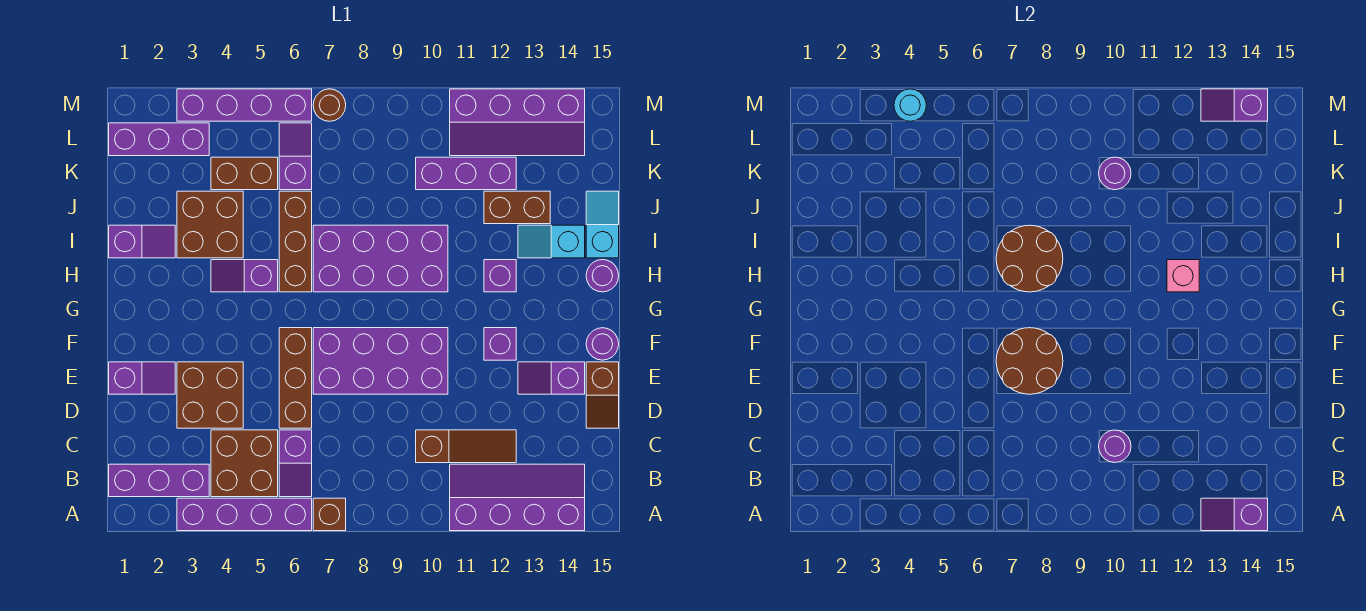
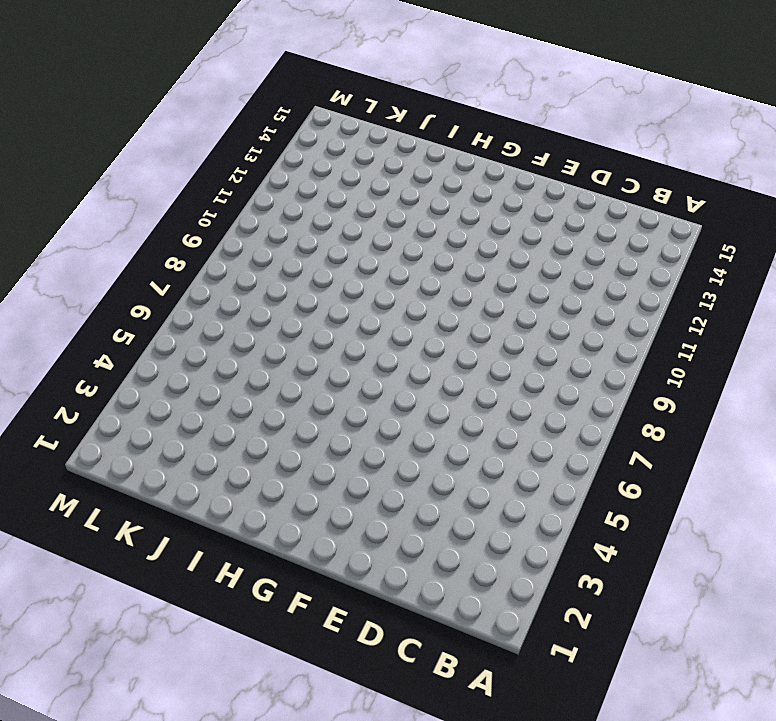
none -> purple 1x4 brick [177,498,312,531]
none -> brown 1x1 brick [313,498,346,531]
none -> purple 2x4 slope [450,464,585,531]
none -> purple 1x3 brick [109,464,209,497]

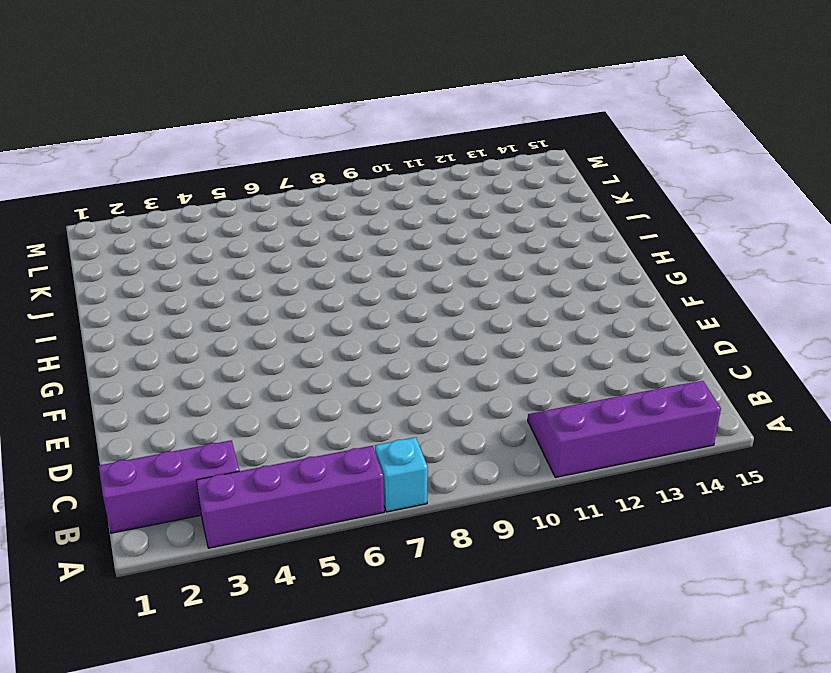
cyan 1x1 brick [375,437,428,512] -> brown 1x1 brick [313,498,346,531]
none -> brown 2x2 brick [211,430,278,497]
none -> purple 1x2 slope [279,430,312,497]
none -> brown 1x3 slope [416,430,516,463]
none -> brown 2x2 brick [177,362,243,428]

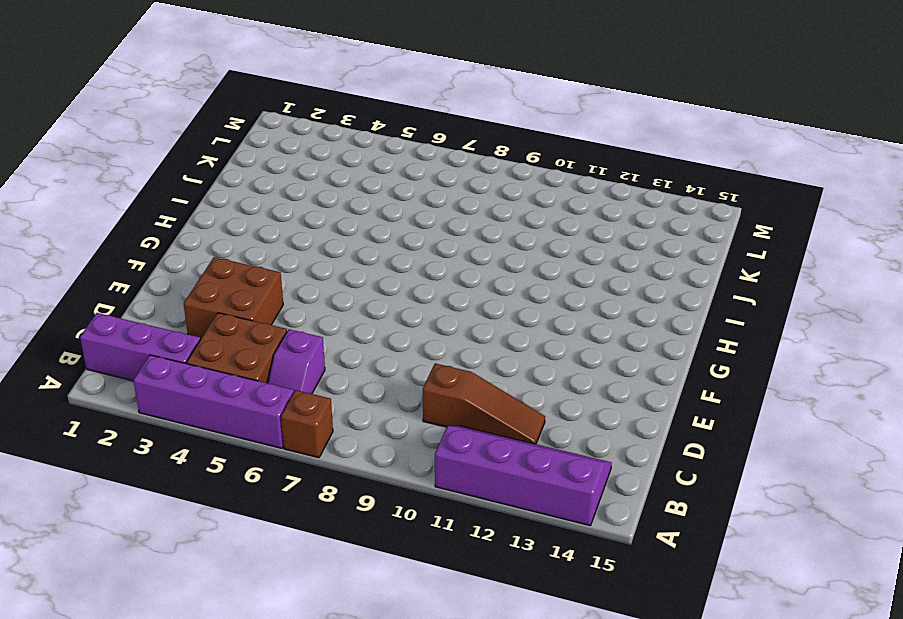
none -> brown 1x3 brick [279,328,312,428]
none -> brown 1x2 slope [586,362,619,428]
none -> purple 1x2 slope [109,362,175,394]
none -> purple 2x4 brick [313,328,448,394]

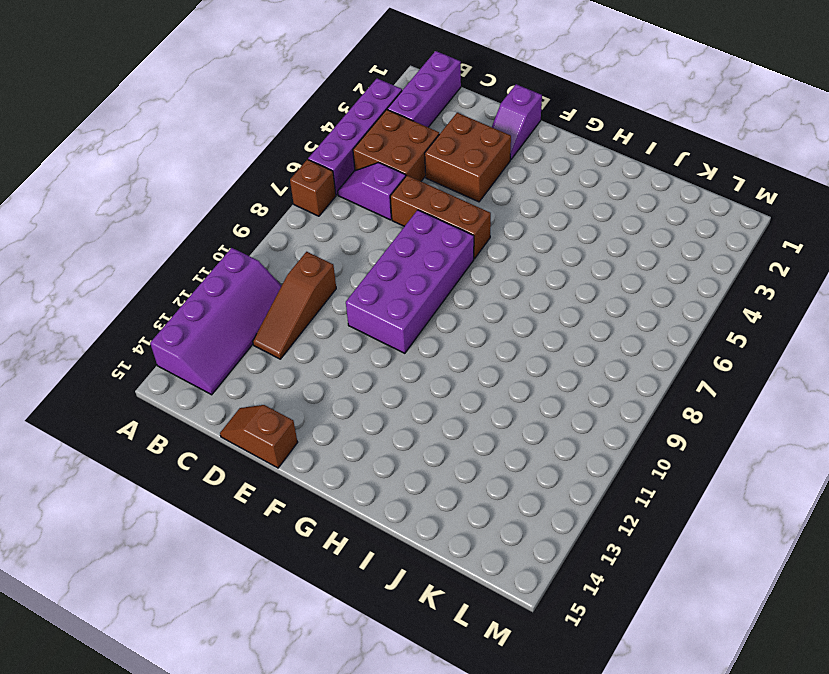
none -> purple 1x2 slope [518,362,585,394]
none -> purple 1x1 brick [484,328,516,360]
none -> purple 1x1 round brick [586,328,619,360]
none -> purple 1x2 slope [211,260,278,292]

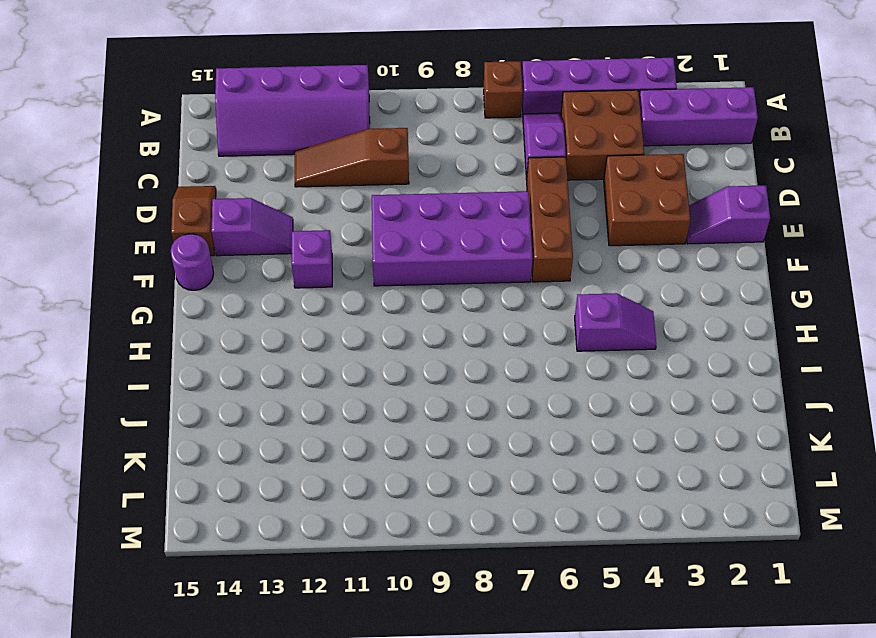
none -> brown 1x3 brick [279,191,312,292]
none -> purple 2x4 brick [313,225,448,292]
none -> purple 1x1 brick [484,260,516,292]
none -> purple 1x1 round brick [586,260,619,292]

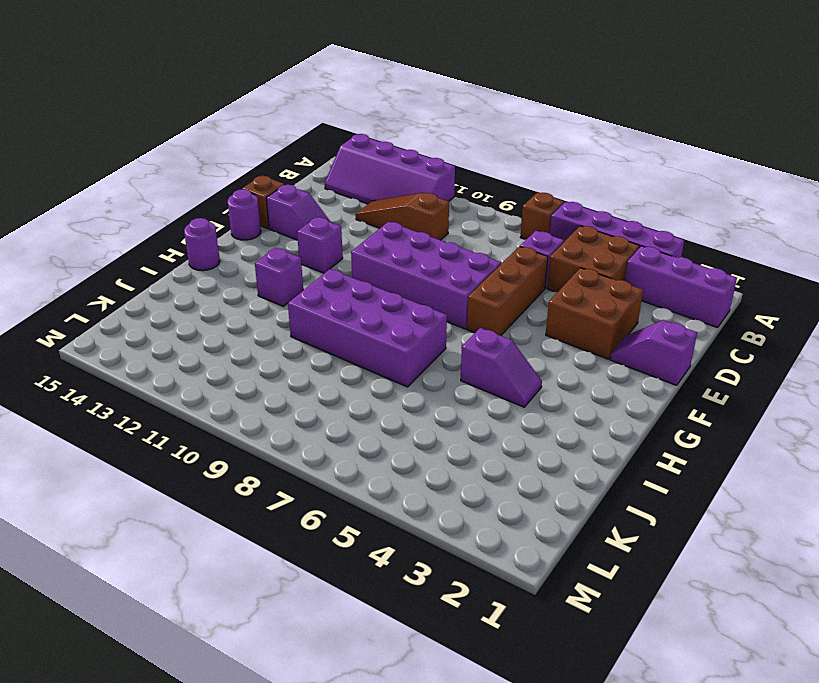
none -> brown 1x3 brick [279,191,312,292]
none -> purple 1x2 slope [109,225,175,258]
none -> brown 2x2 brick [177,191,243,258]
none -> cyan 1x2 slope [518,225,585,258]

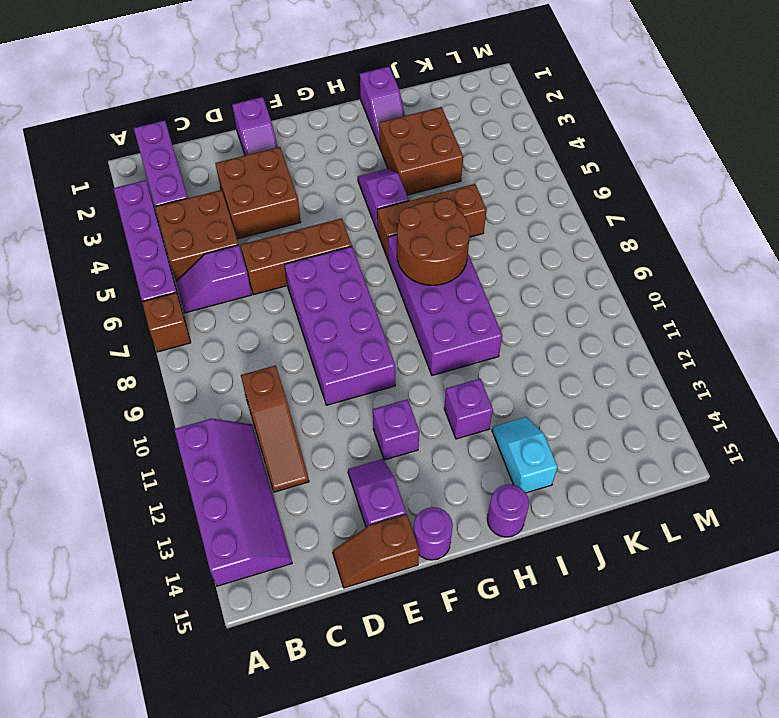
none -> cyan 1x2 slope [586,191,619,258]
none -> brown 1x2 brick [484,191,550,224]
none -> brown 1x2 brick [211,157,278,190]
none -> purple 1x2 slope [279,123,312,190]

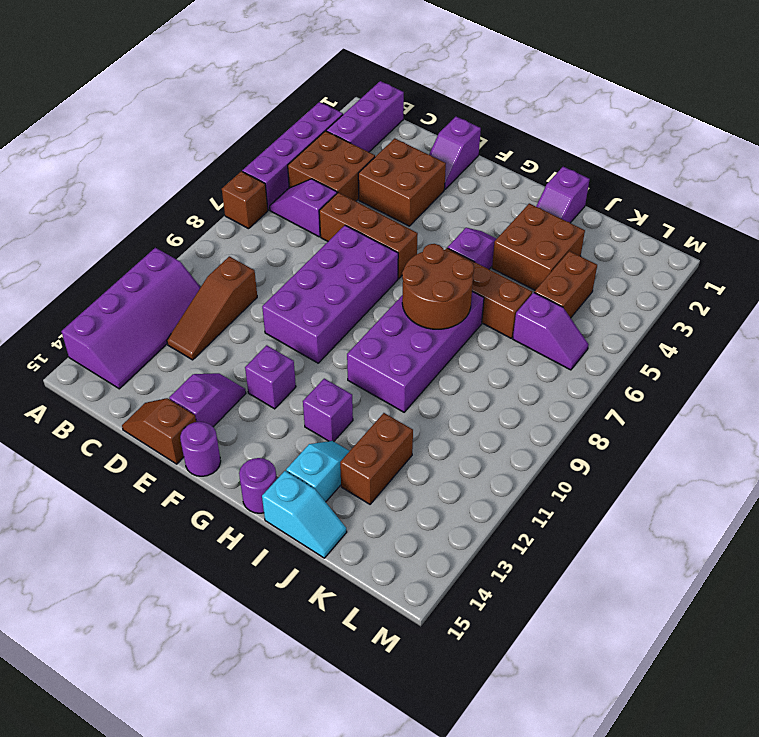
none -> purple 1x3 brick [416,157,516,190]
none -> purple 1x3 brick [109,123,209,156]
none -> purple 2x4 slope [450,89,585,156]
none -> purple 1x4 brick [177,89,312,121]

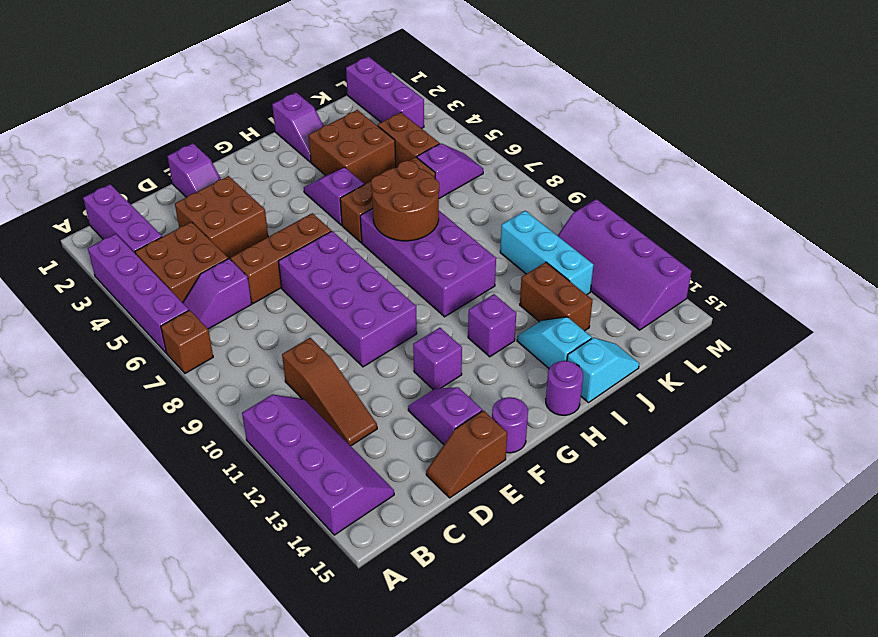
cyan 1x3 brick [500,211,593,295] -> purple 1x3 brick [416,157,516,190]
none -> purple 1x4 brick [177,89,312,121]
none -> brown 1x1 round brick [313,89,346,121]
none -> purple 1x2 slope [1201,498,1268,531]
none -> purple 1x1 round brick [1099,430,1131,463]

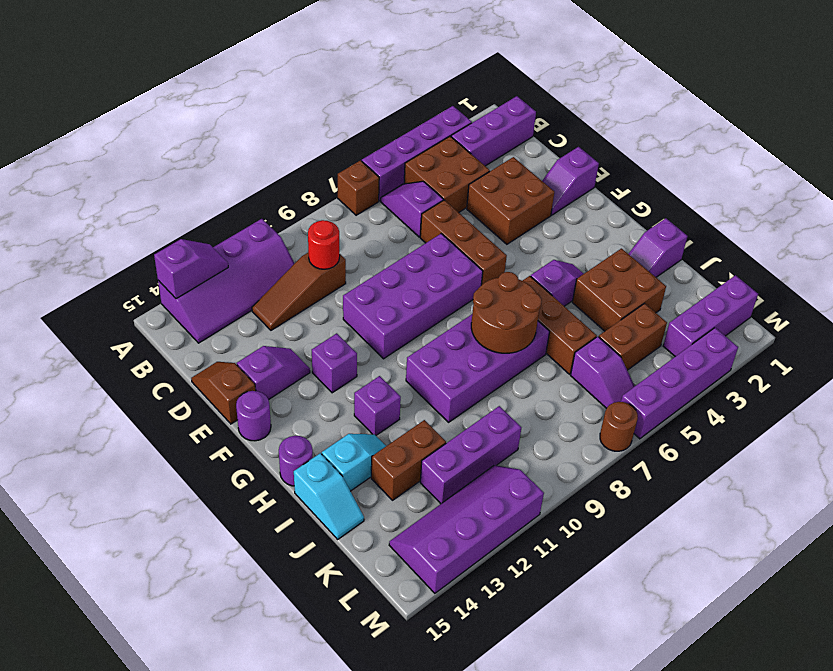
red 1x1 round brick [308,220,340,269] -> purple 1x1 round brick [1099,430,1131,463]
none -> brown 2x2 round brick [996,328,1063,394]
none -> pink 1x1 brick [1167,260,1199,292]
none -> purple 1x1 round brick [1099,157,1131,190]
none -> cyan 1x1 round brick [894,89,926,121]

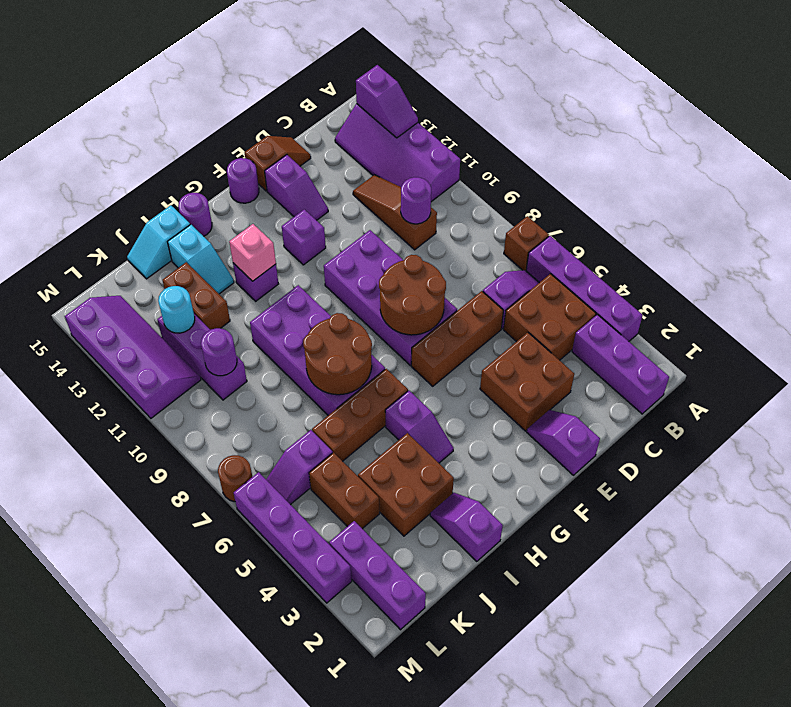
cyan 1x1 round brick [158,286,195,333] -> cyan 1x1 round brick moved to [894,89,926,121]
none -> purple 1x2 slope [1201,89,1268,121]

